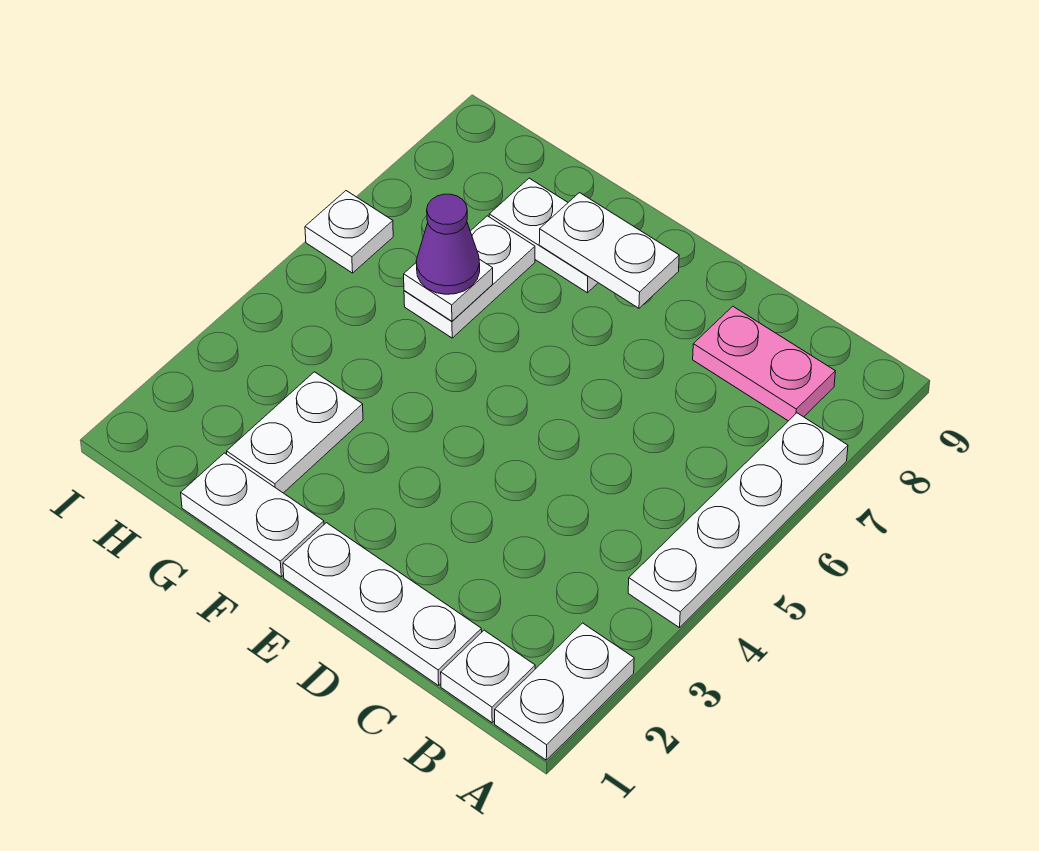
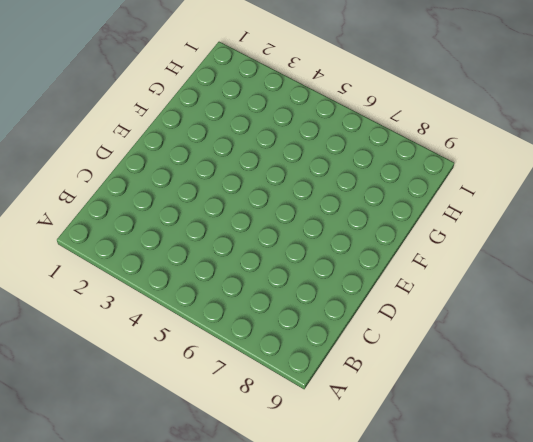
none -> white 1x2 plate [495,623,634,760]
none -> white 1x4 plate [628,413,848,628]
none -> white 1x1 plate [441,630,535,723]

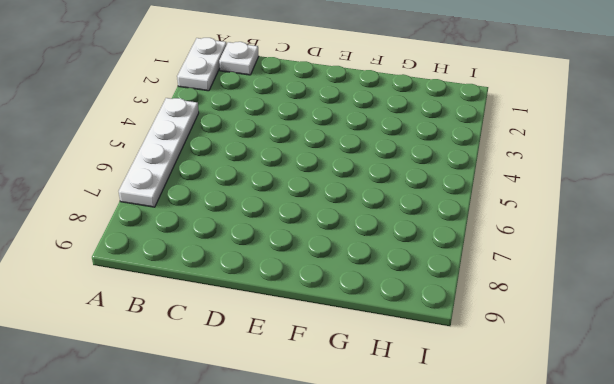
none -> pink 1x2 plate [693,306,835,421]
none -> white 1x3 plate [283,523,482,686]
none -> white 1x2 plate [181,453,324,577]

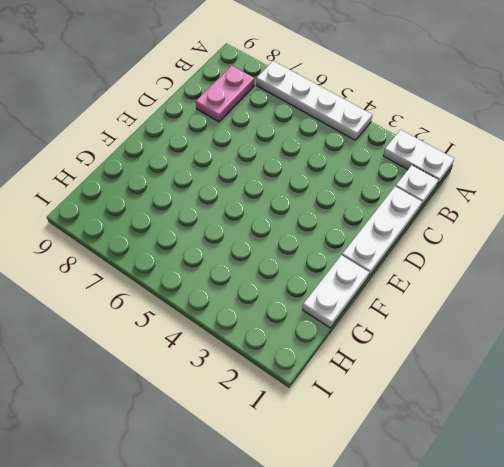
none -> white 1x2 plate [489,178,598,293]
none -> white 1x2 plate [227,372,363,493]
none -> white 1x2 plate [404,216,535,338]

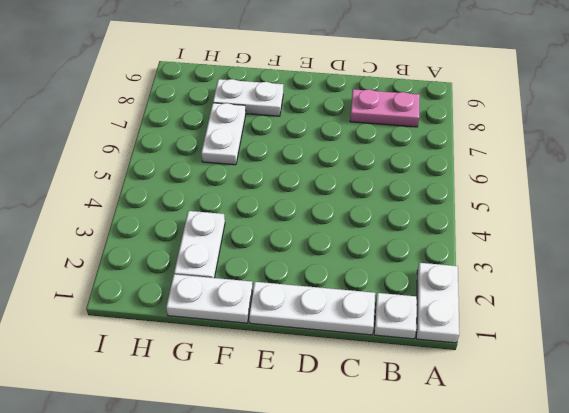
none -> white 1x4 plate [628,413,848,628]
none -> white 1x1 plate [305,191,393,273]
none -> white 1x2 plate [539,193,679,308]

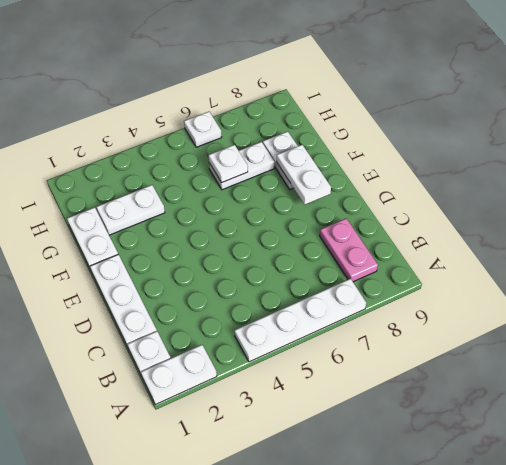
none -> purple 1x1 cone [416,194,480,294]

